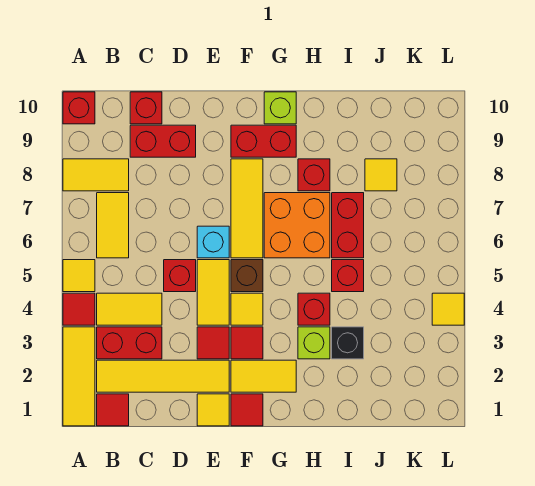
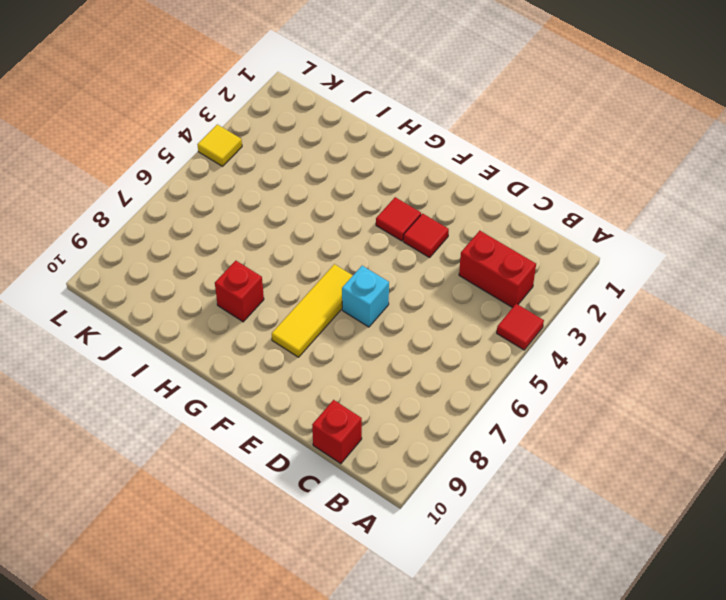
none -> yellow 1x3 tile [63,327,95,426]
none -> yellow 1x1 tile [63,260,95,292]
none -> yellow 1x2 tile [63,159,129,191]
none -> red 1x1 brick [63,92,95,124]

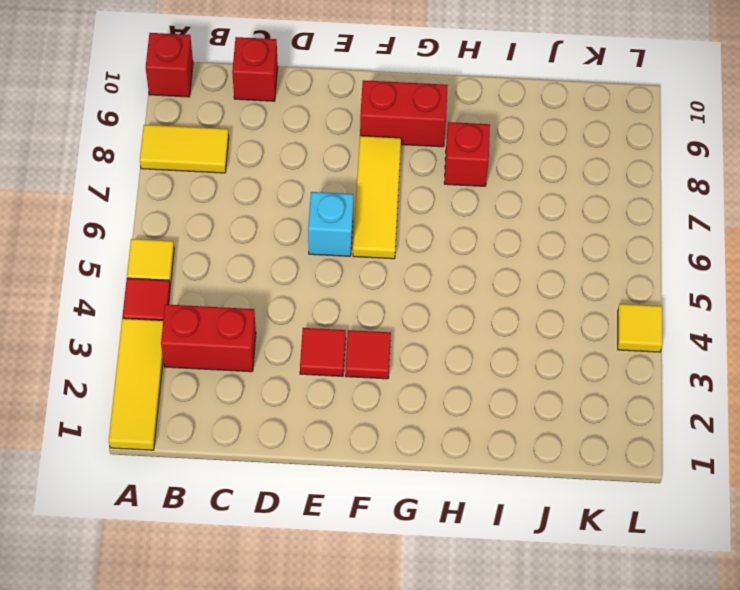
none -> red 1x1 tile [97,394,129,426]
none -> yellow 1x4 tile [97,360,229,392]
none -> yellow 1x2 tile [97,293,162,325]
none -> yellow 1x2 tile [97,193,129,258]

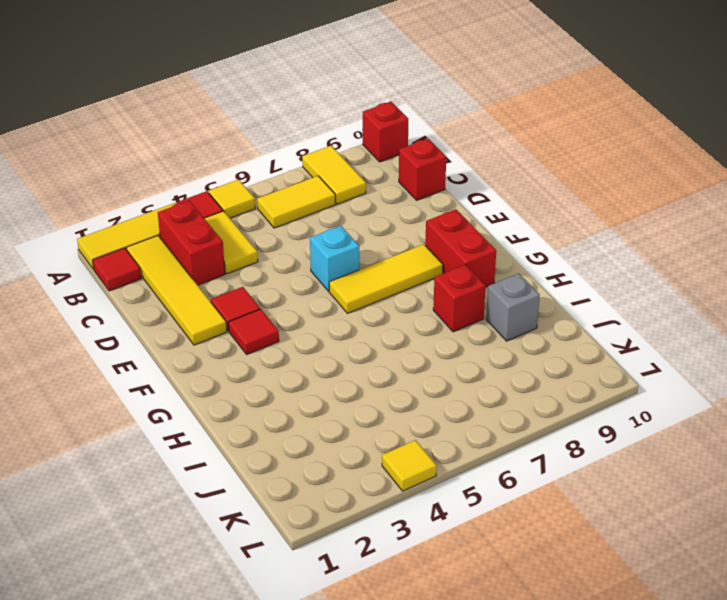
grey 1x1 brick [486,273,540,341] -> none
none -> red 1x2 brick [130,125,196,157]
none -> red 1x1 brick [164,260,196,292]
none -> yellow 1x1 tile [197,394,229,426]
none -> yellow 1x2 tile [197,260,229,325]

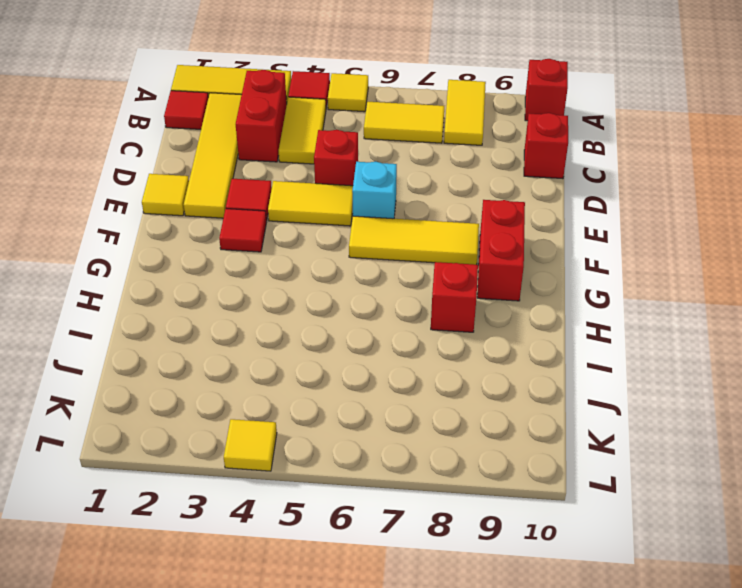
none -> red 1x2 brick [130,125,196,157]
none -> red 1x1 tile [231,394,263,426]
none -> yellow 1x2 tile [231,360,296,392]
none -> yellow 1x1 tile [231,293,263,325]

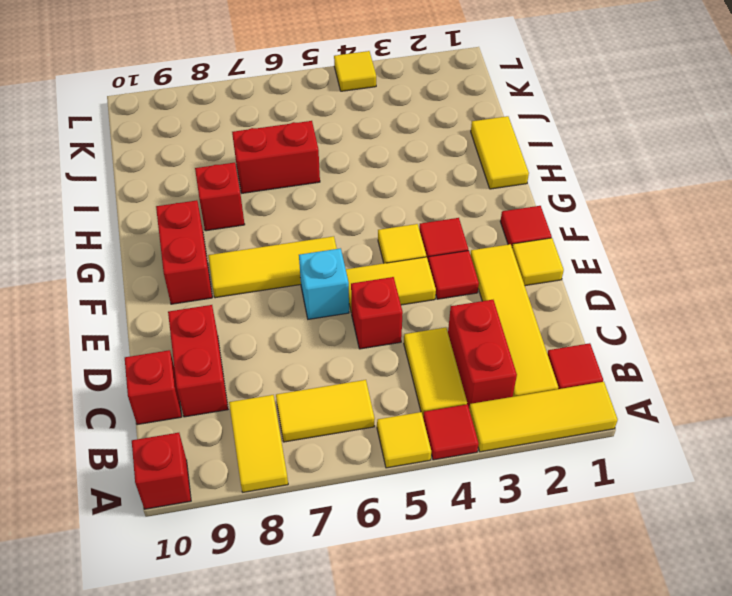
yellow 1x2 tile [471,116,529,189] -> yellow 1x2 tile moved to [231,360,296,392]
none -> brown 1x1 brick [231,260,263,292]
none -> orange 2x2 brick [264,193,330,258]
none -> lime 1x1 brick [264,92,296,124]
none -> lime 1x1 brick [298,327,330,359]

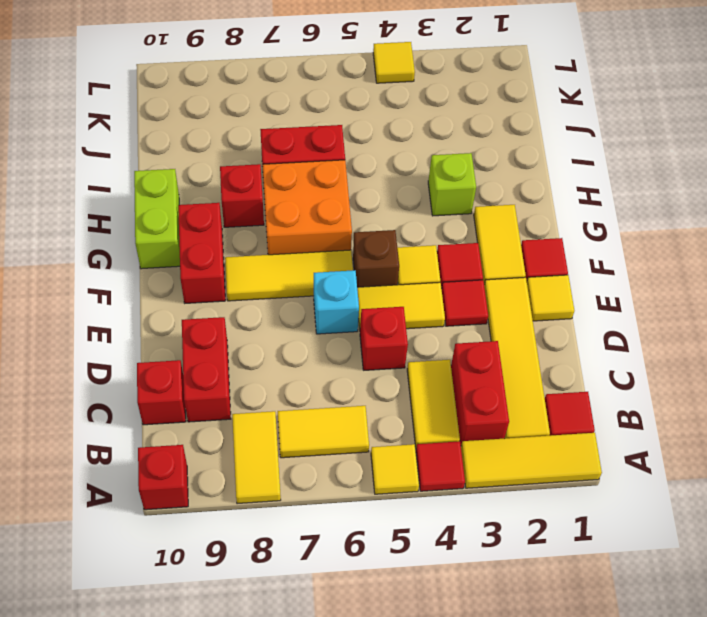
lime 1x2 brick [134,169,180,269] -> lime 1x1 brick [264,92,296,124]
none -> red 1x1 brick [298,293,330,325]
none -> black 1x1 brick [332,327,364,359]
none -> red 1x1 brick [332,260,364,292]
none -> yellow 1x1 tile [365,159,397,191]

